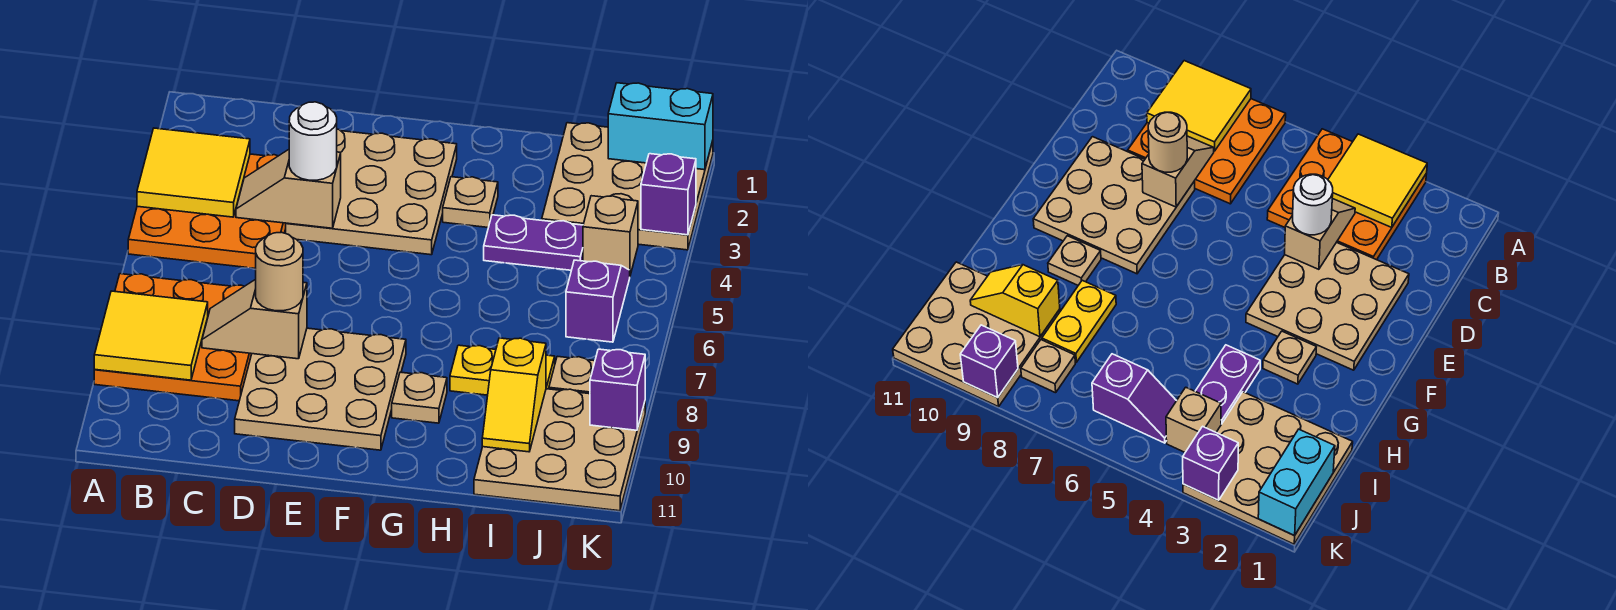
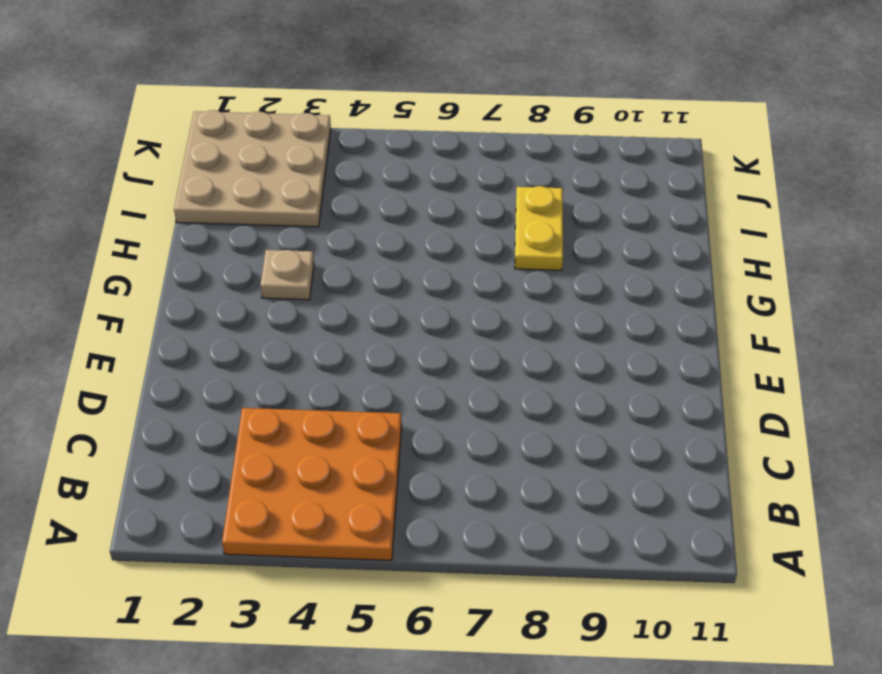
none -> orange 3x3 plate [94,274,251,401]
none -> tan 3x3 plate [286,129,457,255]
none -> tan 3x3 plate [235,328,406,450]

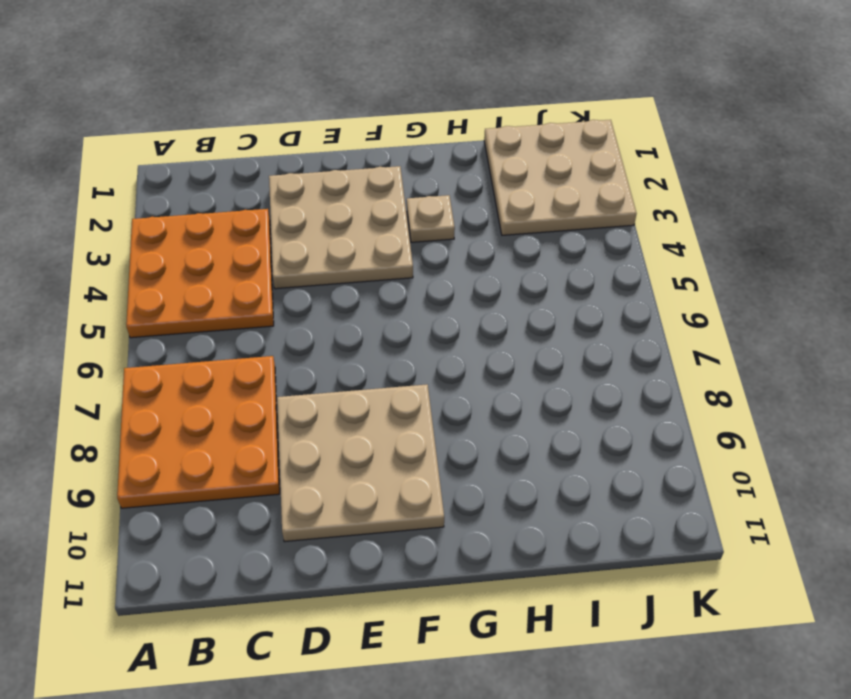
none -> tan 1x1 plate [392,372,447,423]
none -> purple 1x2 plate [484,215,583,270]
none -> yellow 1x2 plate [450,345,555,395]

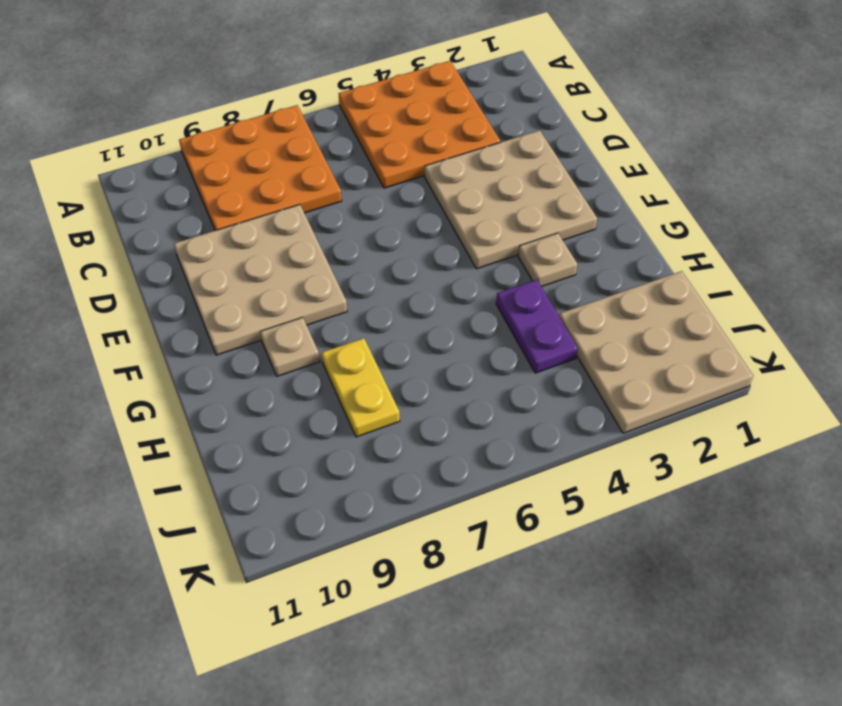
none -> tan 3x3 plate [474,389,645,511]
none -> tan 1x1 brick [583,196,638,275]
none -> purple 1x2 slope [566,260,630,342]

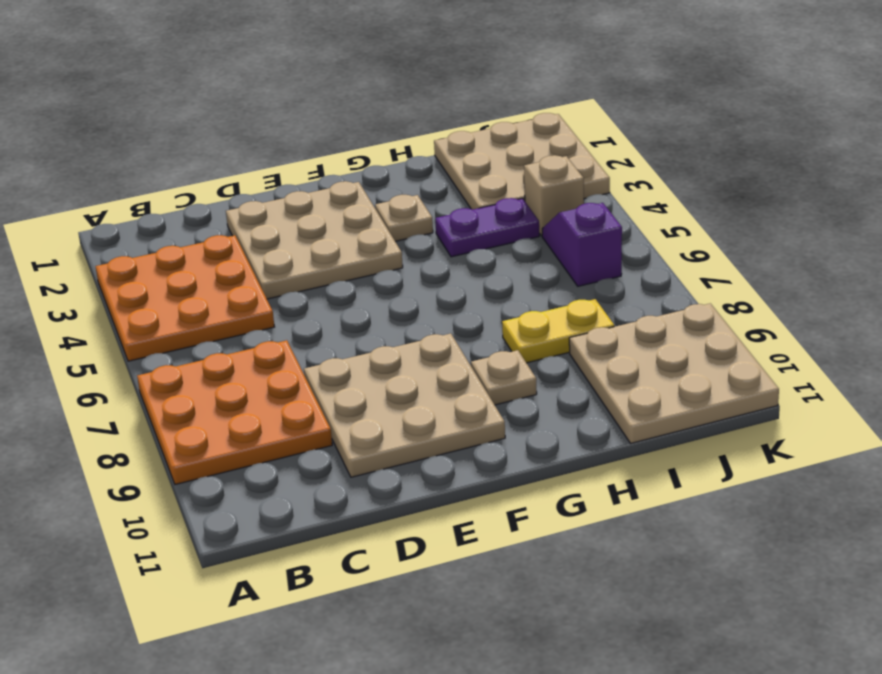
none -> tan 1x1 plate [549,356,595,394]
none -> yellow 2x2 tile [137,128,250,217]
none -> yellow 2x2 tile [94,291,208,380]

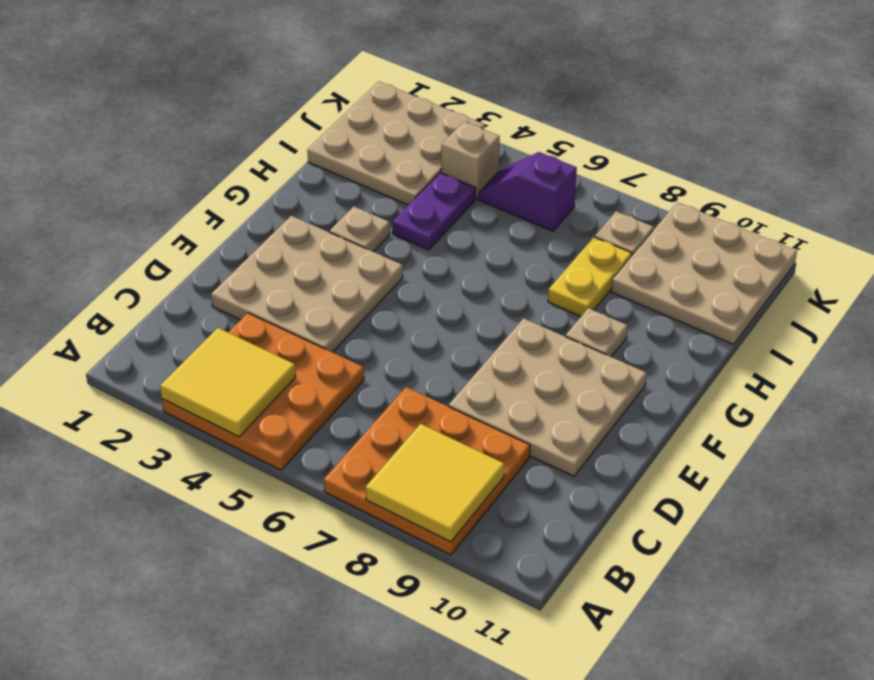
none -> tan 1x2 slope [236,150,341,228]
none -> tan 1x2 slope [202,279,307,359]
none -> yellow 1x2 slope [482,338,546,452]

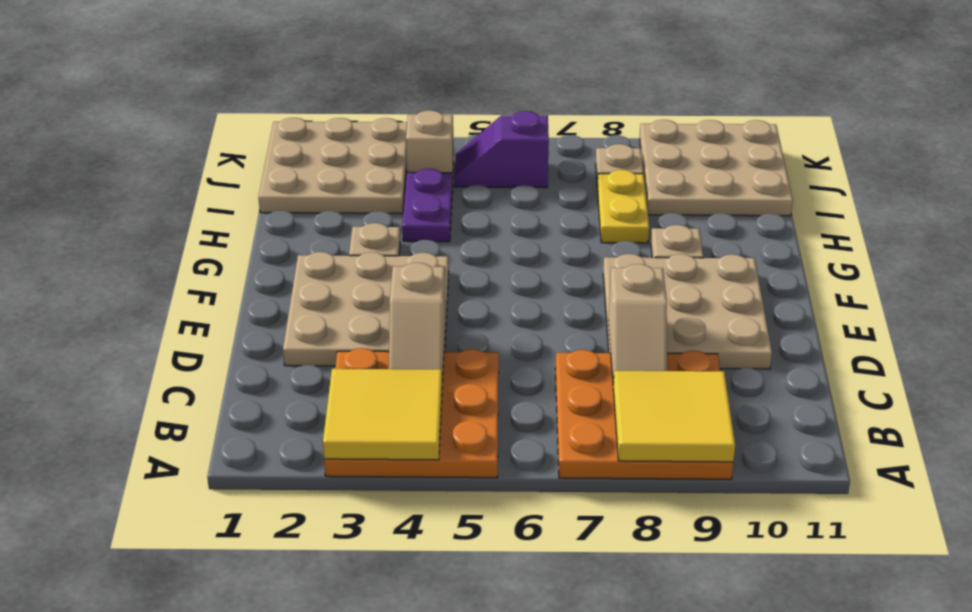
none -> yellow 1x2 slope [482,338,546,452]
none -> cyan 1x2 brick [608,83,713,170]
none -> purple 1x1 brick [641,154,696,235]

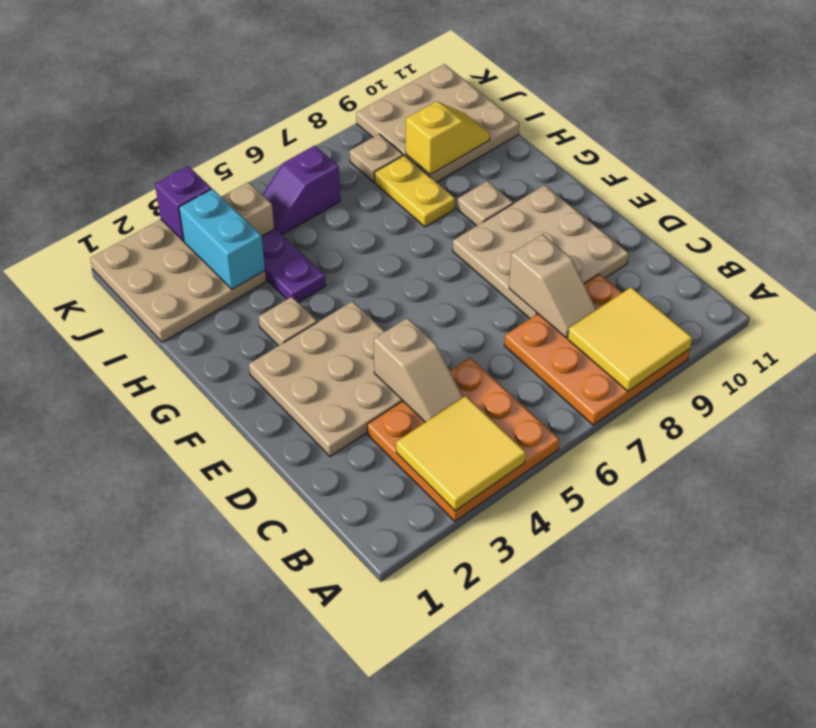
cyan 1x2 brick [179,189,265,289] -> cyan 1x2 brick moved to [608,83,713,170]
none -> purple 1x1 brick [590,349,645,430]
none -> white 1x1 round brick [289,102,337,180]
none -> tan 1x1 round brick [256,232,303,311]

